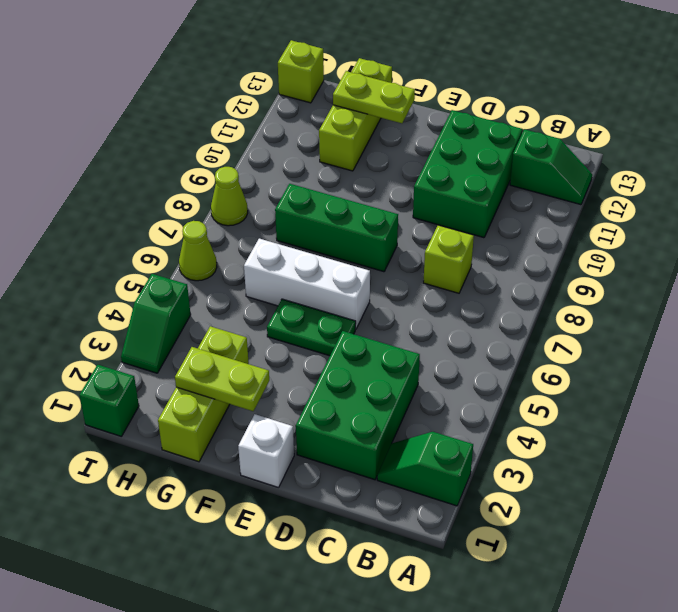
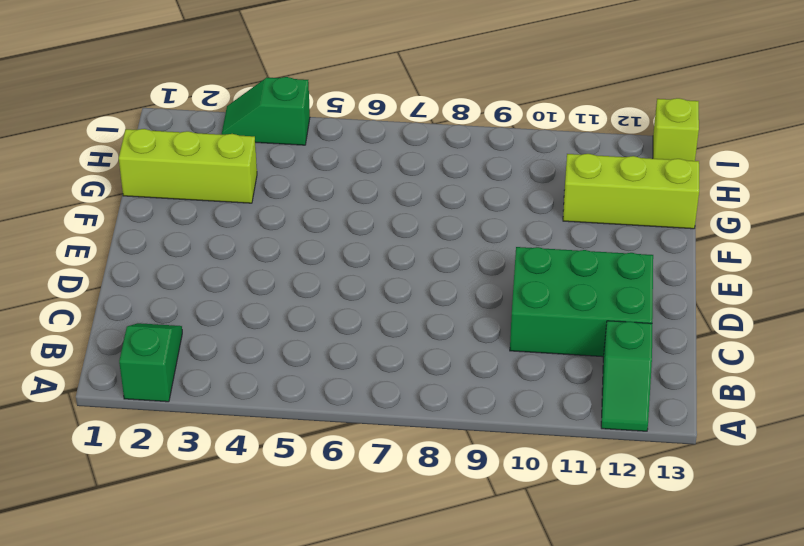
none -> green 2x3 brick [296,331,420,480]
none -> lime 1x1 brick [423,226,474,293]
none -> white 1x1 brick [238,414,294,488]

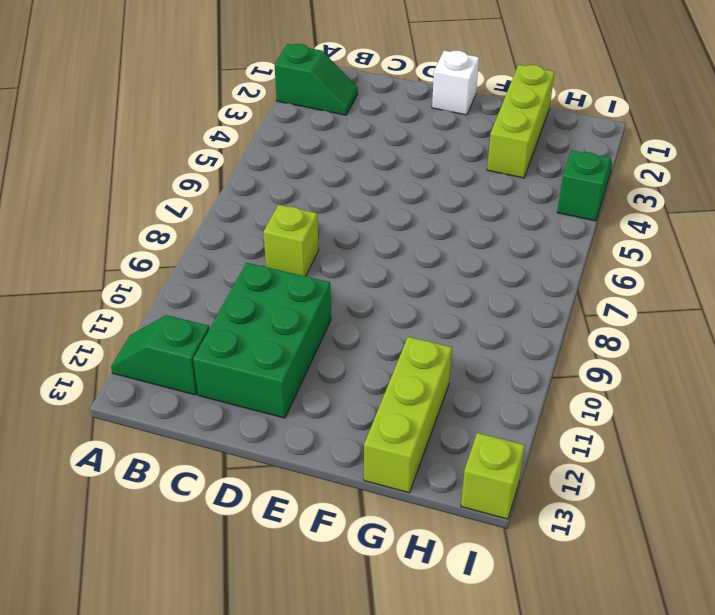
none -> green 2x3 brick [296,331,420,480]
none -> green 1x2 plate [267,299,356,356]
none -> white 1x3 brick [244,239,370,329]

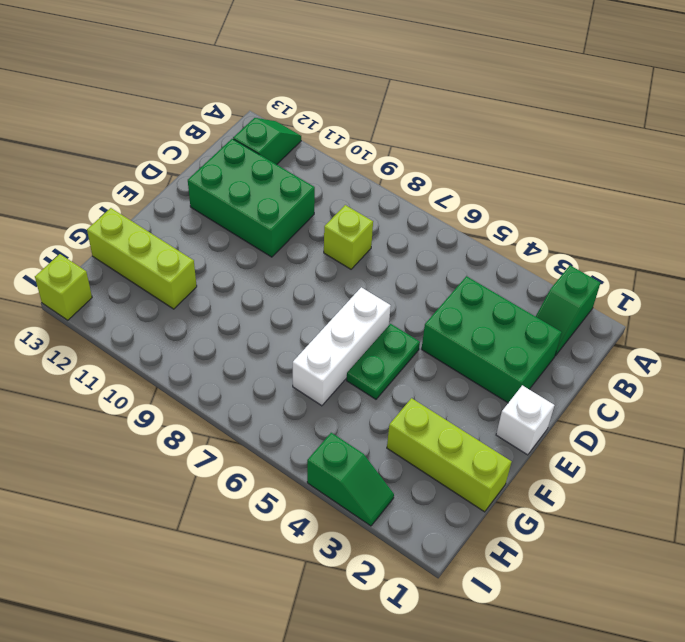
none -> green 1x3 brick [275,184,398,272]
none -> green 1x1 brick [80,365,139,437]
none -> lime 1x1 cone [179,221,217,281]

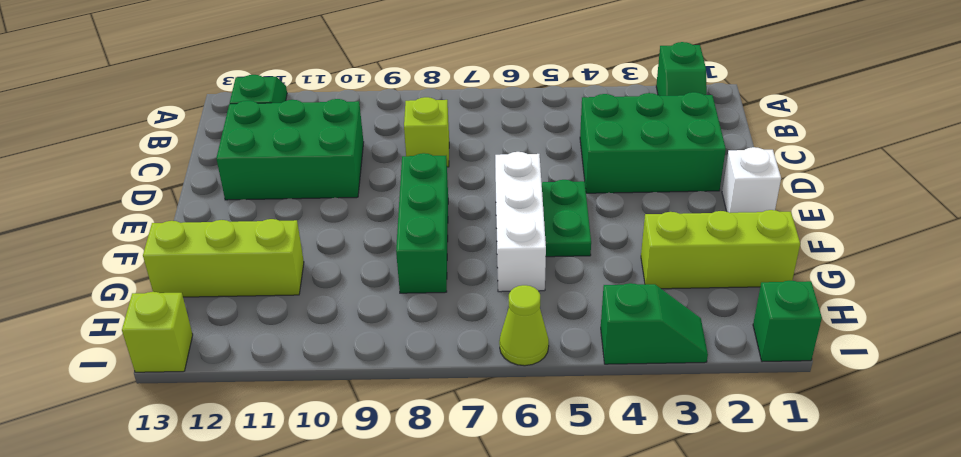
none -> lime 1x1 cone [211,167,248,226]
none -> lime 1x2 plate [175,347,269,411]
none -> lime 1x2 plate [333,71,415,123]

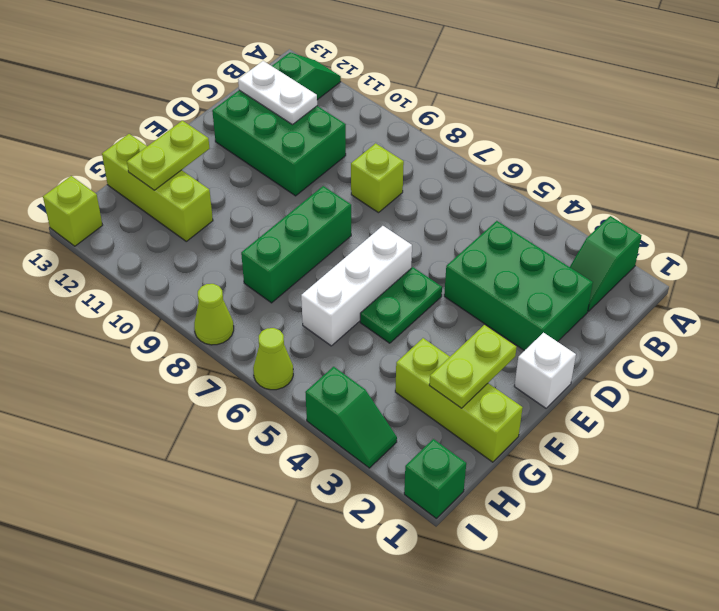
white 1x2 plate [238,61,317,125] -> none

